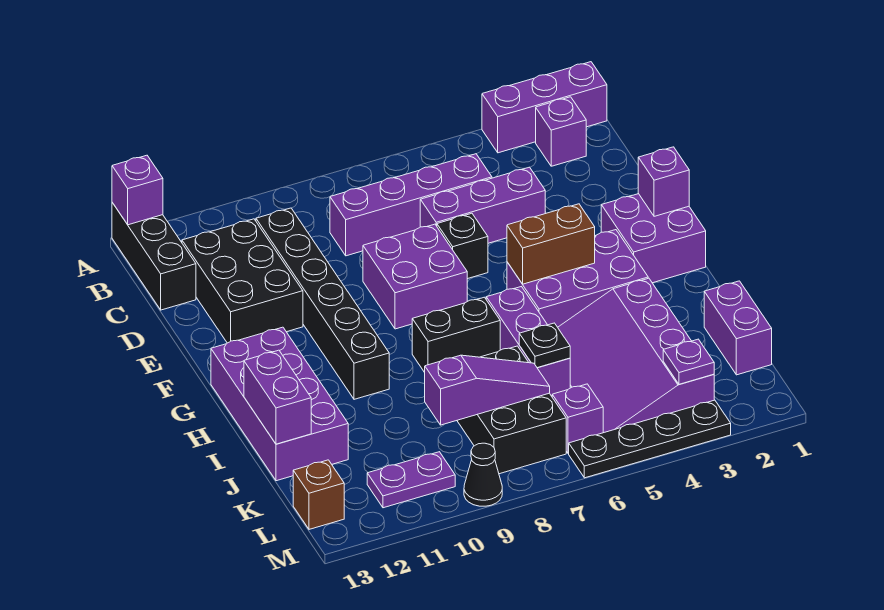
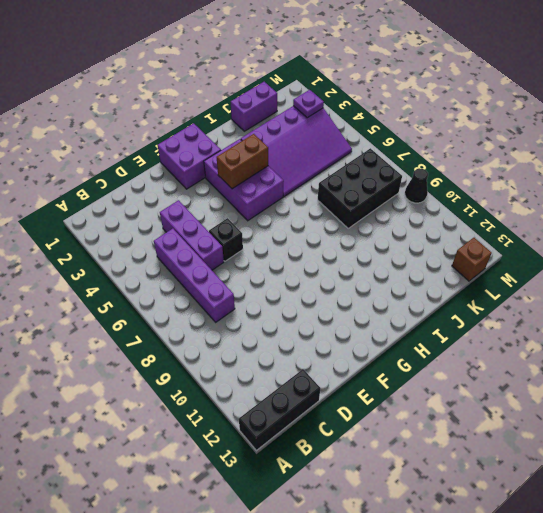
brown 1x2 brick [217,134,268,189] -> brown 1x2 brick turned to [507,204,595,284]
none -> purple 1x3 brick [482,62,607,153]
none -> purple 1x1 brick [536,97,586,166]
none -> black 1x6 brick [256,208,389,399]

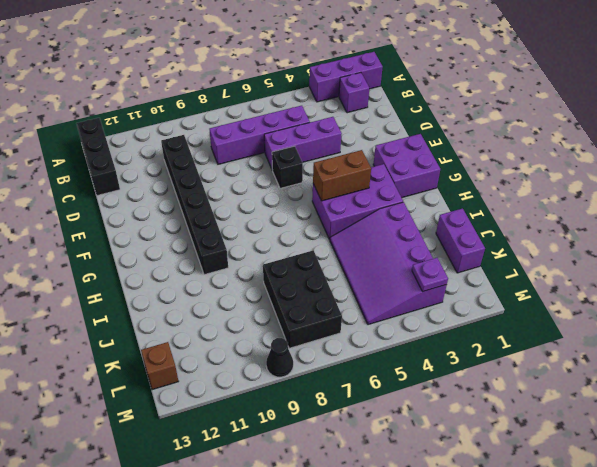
none -> black 2x3 brick [182,219,303,343]
none -> purple 2x2 brick [363,224,467,329]
none -> purple 2x4 brick [211,327,348,481]

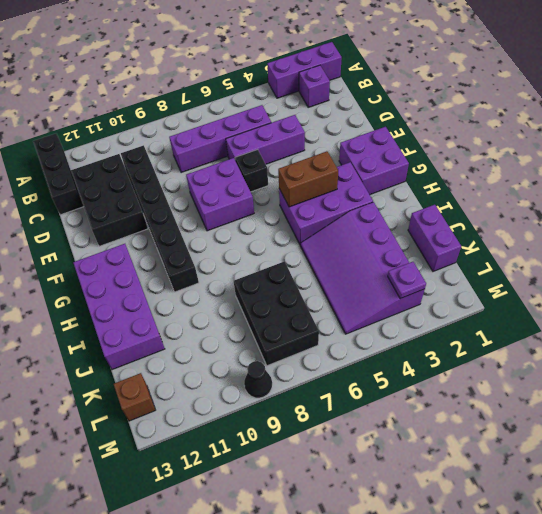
none -> purple 1x3 brick [486,287,570,396]
none -> black 1x2 brick [412,297,500,372]
none -> purple 1x1 brick [552,384,603,453]

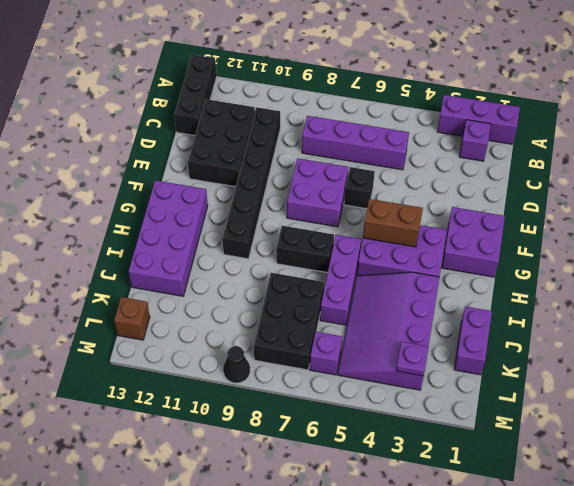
none -> purple 1x3 brick [420,167,545,243]
none -> purple 1x2 plate [367,452,455,508]
none -> black 1x4 plate [569,400,731,478]

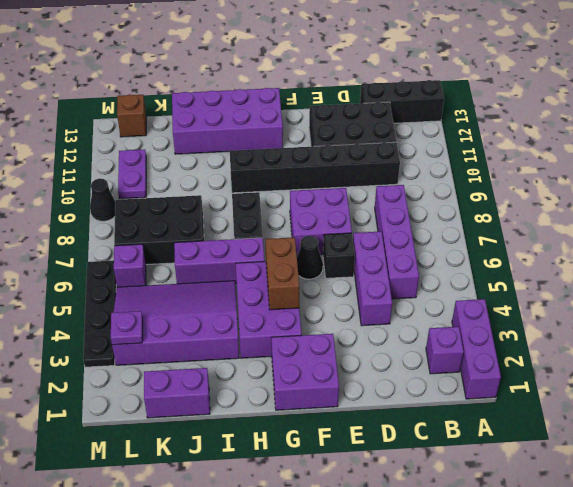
black 1x1 cone [297,236,323,279] -> none
none -> purple 1x1 brick [112,155,163,225]
none -> purple 1x1 brick [638,147,689,216]
none -> purple 1x2 brick [244,350,311,444]

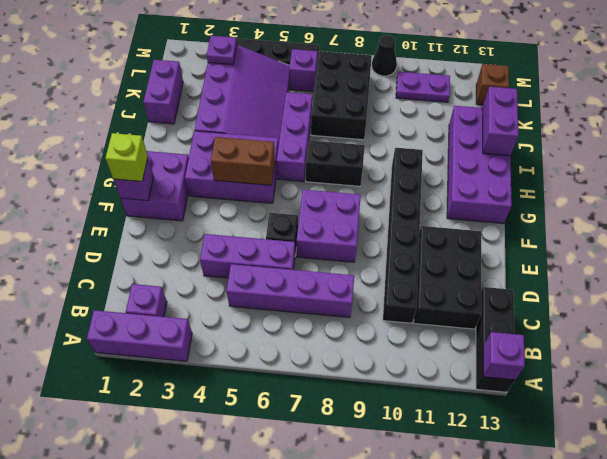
lime 1x1 brick [105,133,148,181] -> none
none -> black 1x1 plate [519,323,570,368]
none -> purple 1x3 slope [425,355,550,425]

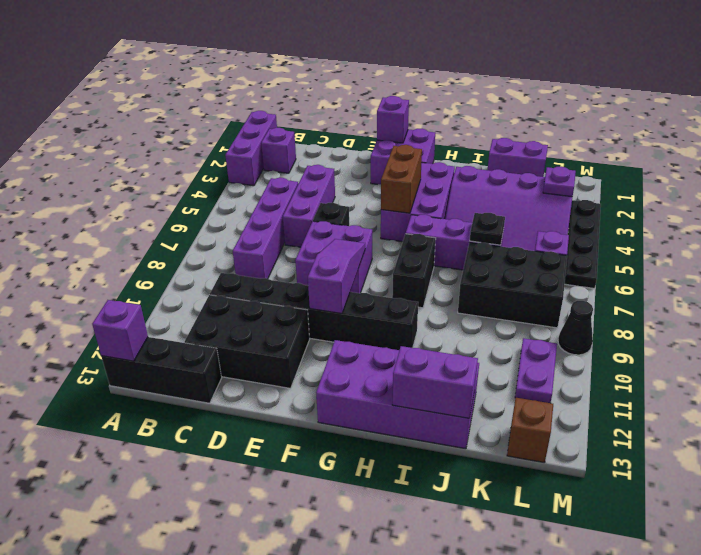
purple 1x3 slope [308,239,365,314] -> purple 1x3 slope moved to [425,355,550,425]

